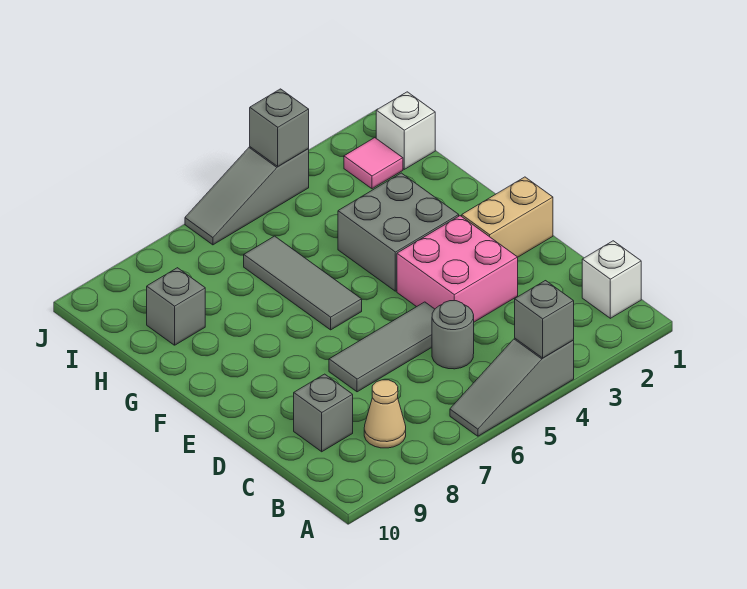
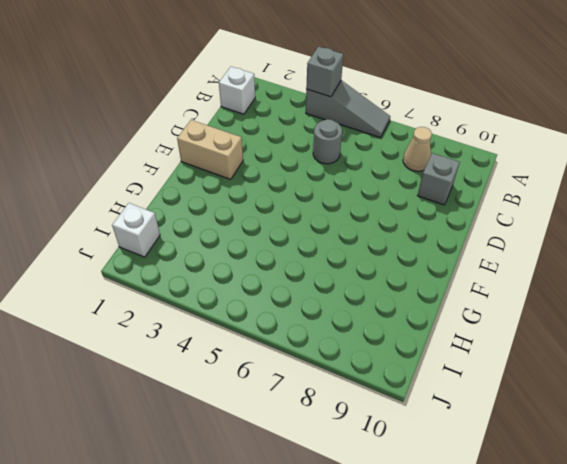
none -> pink 2x2 brick [397,216,518,322]
none -> grey 1x3 tile [329,302,435,392]
none -> grey 2x2 brick [338,173,459,291]

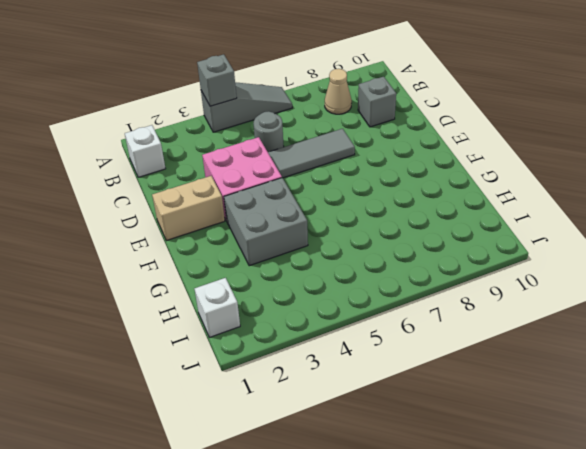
none -> grey 1x3 tile [244,236,362,330]
none -> grey 1x1 brick [147,268,205,345]
none -> pink 1x1 tile [344,138,403,189]

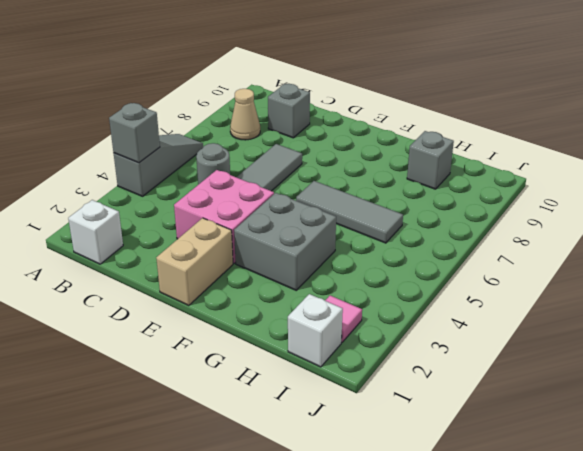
none -> grey 1x3 slope [185,147,309,245]
none -> grey 1x1 brick [250,89,309,166]

